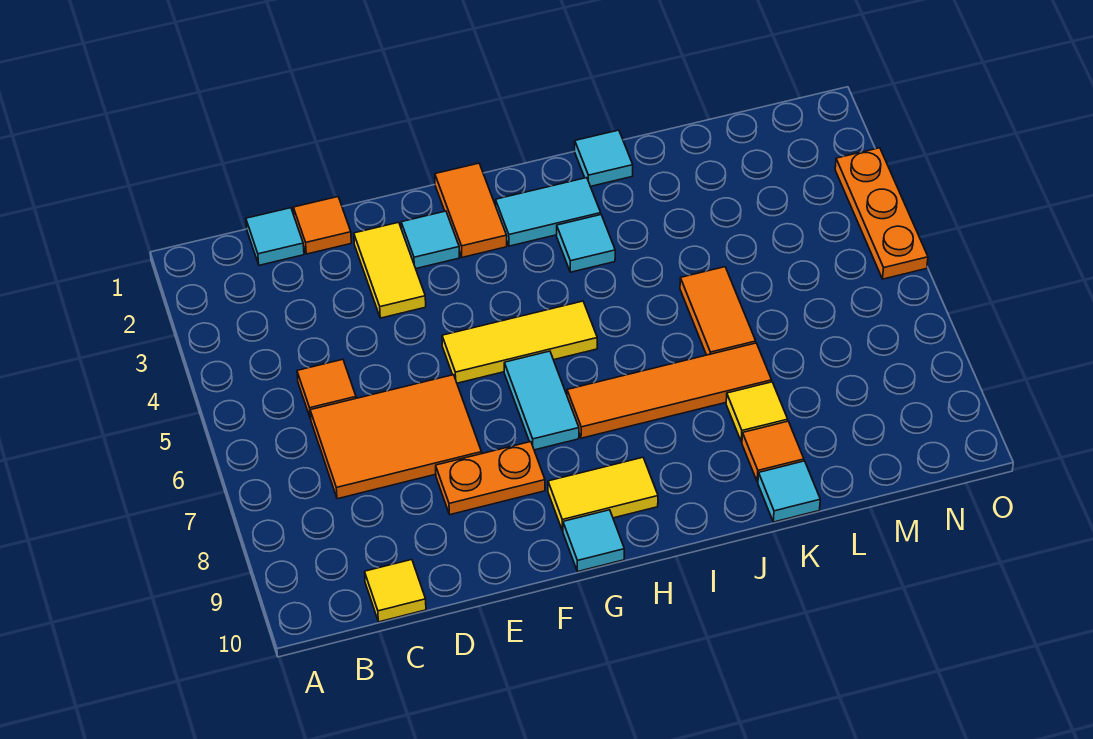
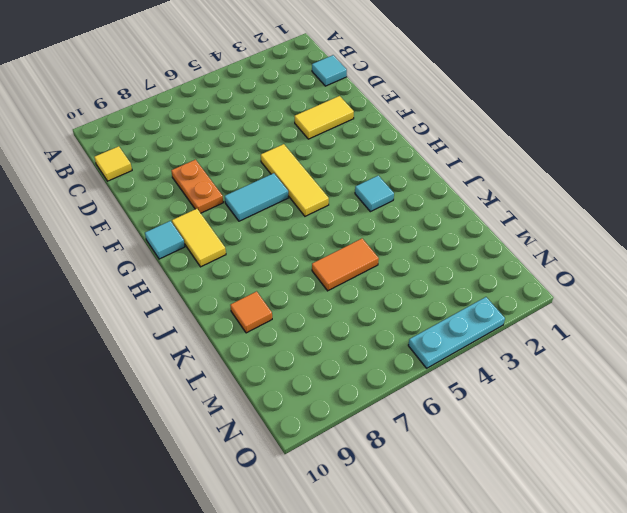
cyan 1x3 plate [408,297,505,368] -> orange 1x3 plate [835,148,928,279]
none -> orange 1x1 tile [297,359,356,419]
none -> orange 2x3 tile [310,375,482,499]
none -> orange 1x1 tile [293,197,351,254]

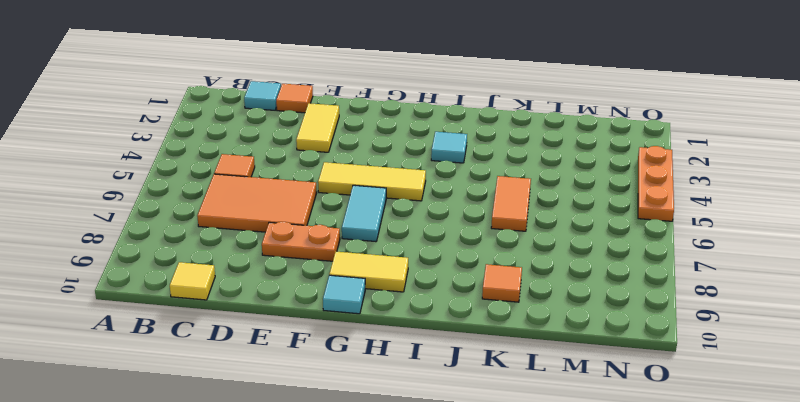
none -> cyan 1x1 tile [401,211,459,268]
none -> orange 1x2 tile [435,163,507,257]
none -> cyan 1x2 tile [496,178,601,246]

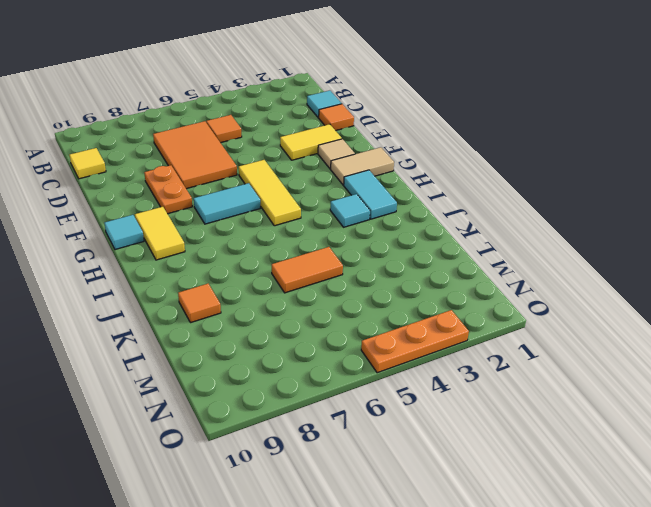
tan 1x1 tile [318,139,355,169] -> cyan 1x1 tile [401,211,459,268]
tan 1x2 tile [331,147,394,185] -> orange 1x2 tile [435,163,507,257]
none -> orange 1x4 tile [567,343,772,438]
none -> cyan 1x1 tile [575,130,633,186]
none -> yellow 1x1 tile [726,382,788,442]

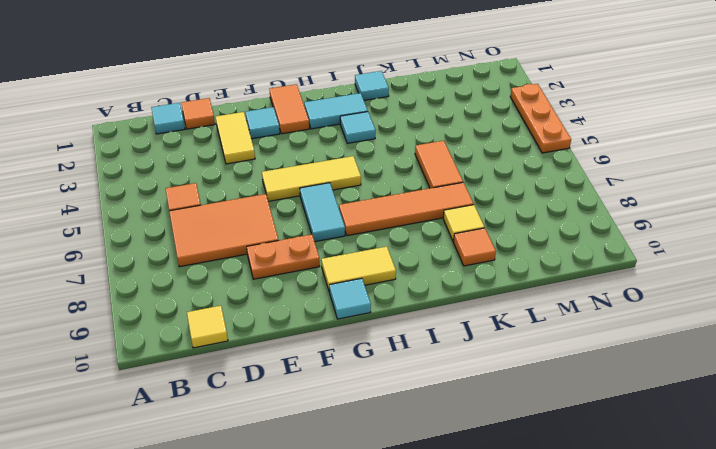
none -> cyan 1x1 tile [758,461,820,522]

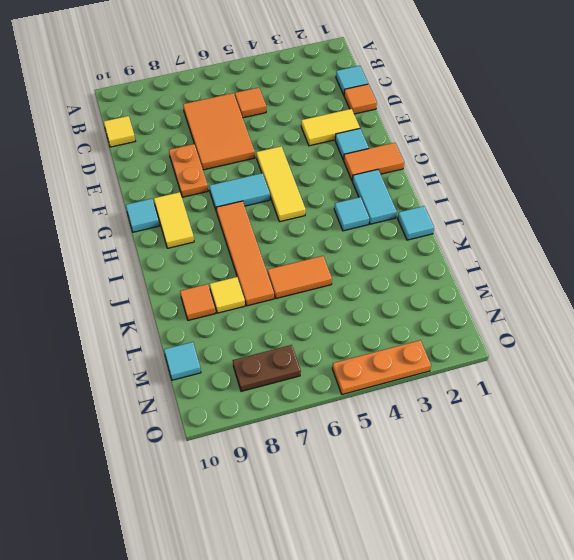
cyan 1x1 tile [164,342,201,380] -> cyan 1x1 tile moved to [758,461,820,522]
brown 1x2 plate [233,345,301,391] -> none

